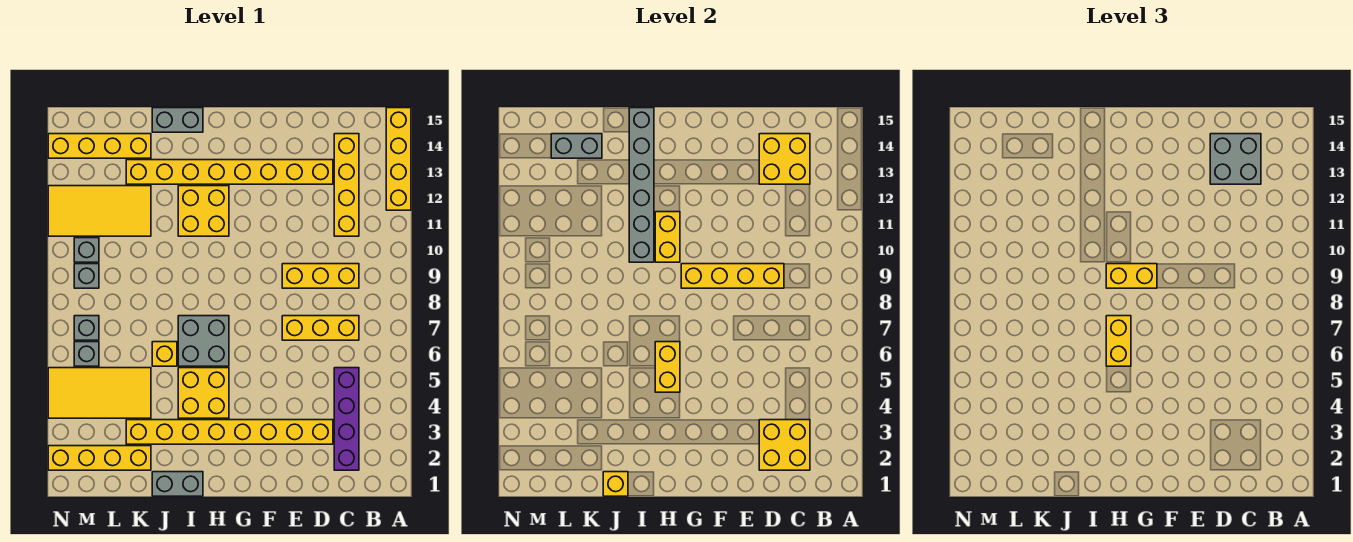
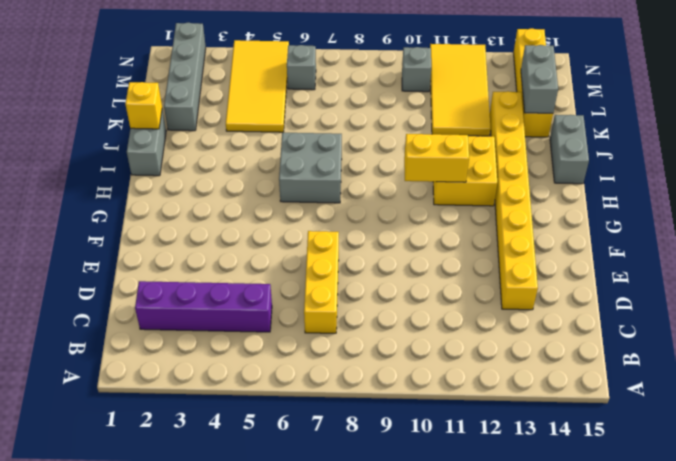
grey 1x4 brick [164,23,206,131] -> yellow 1x4 brick [48,446,151,470]
none -> yellow 1x4 brick [386,108,411,210]
none -> yellow 1x3 brick [282,264,359,288]
none -> yellow 1x4 brick [334,134,359,236]
none -> yellow 1x8 brick [126,420,333,444]

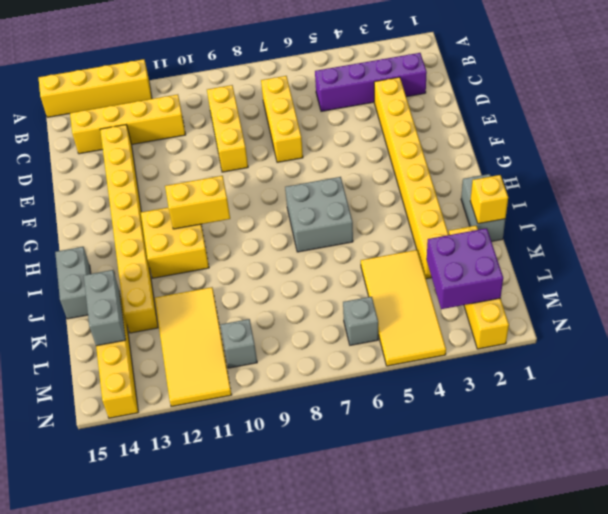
purple 2x2 brick [427,228,503,309] -> none
none -> yellow 2x2 brick [178,368,229,418]
none -> yellow 1x1 brick [152,342,177,366]
none -> grey 1x1 brick [74,316,99,340]
none -> grey 1x1 brick [74,264,99,288]

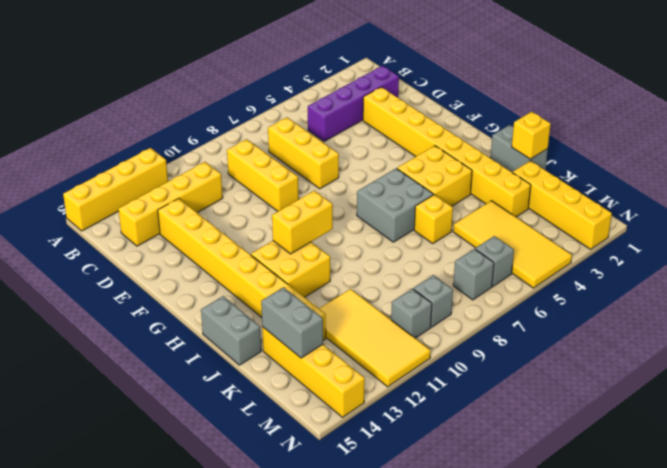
none -> yellow 2x2 brick [759,420,810,470]
none -> yellow 2x2 brick [759,134,810,184]
none -> yellow 1x4 brick [681,264,784,288]
none -> yellow 1x2 brick [655,342,680,392]

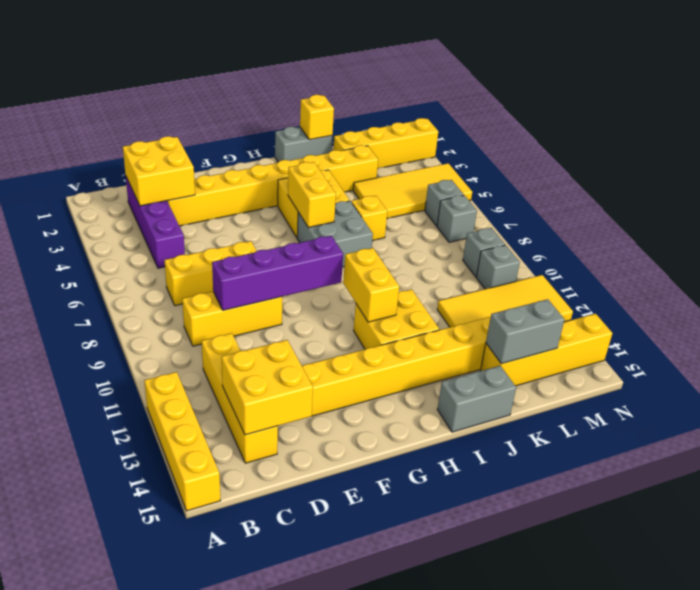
purple 1x4 brick [212,236,343,310] -> yellow 1x4 brick [681,264,784,288]
none -> grey 1x6 brick [629,108,654,262]
none -> grey 2x2 brick [1210,134,1261,184]
none -> yellow 1x2 brick [1106,264,1157,288]
none -> yellow 1x2 brick [1106,316,1131,366]

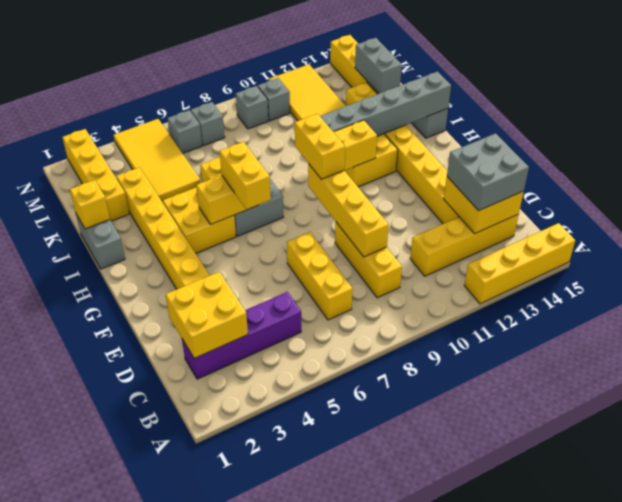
yellow 1x2 brick [220,142,271,209] -> yellow 1x2 brick turned to [1106,316,1131,366]

